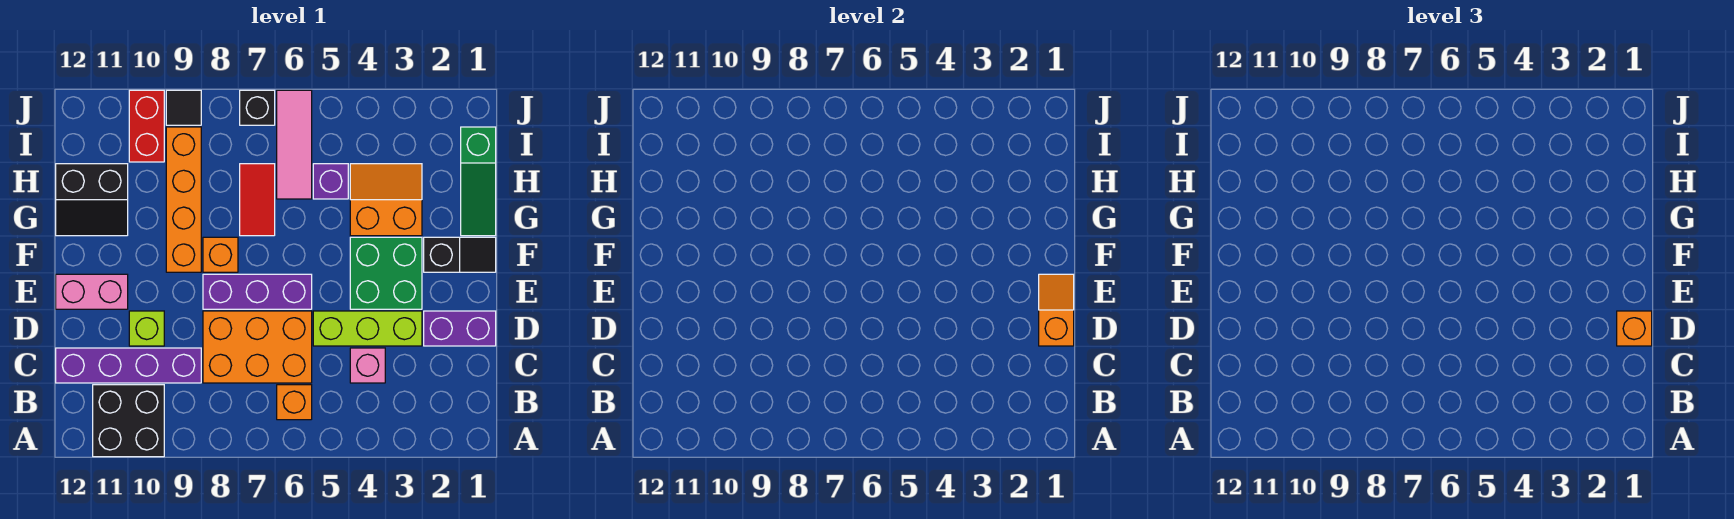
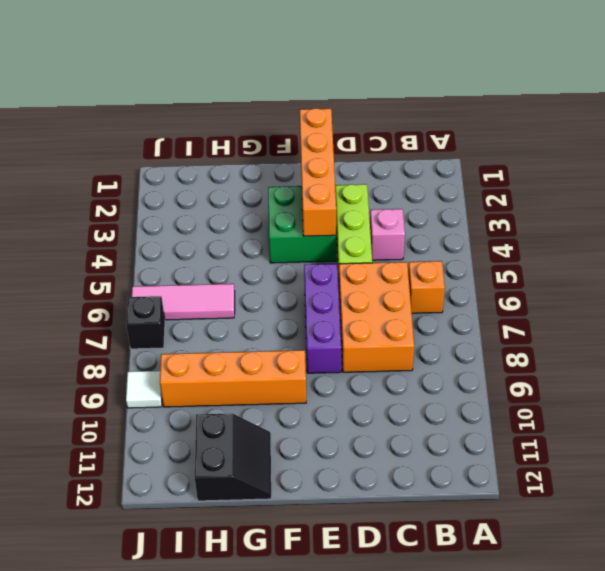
orange 1x4 brick [300,108,336,236] -> orange 1x2 slope [1039,274,1074,346]
white 1x1 tile [126,371,162,408] -> black 1x1 tile [166,90,201,125]
none -> black 2x2 brick [93,385,164,457]
none -> purple 1x4 brick [56,348,201,383]
none -> purple 1x2 brick [424,311,496,346]

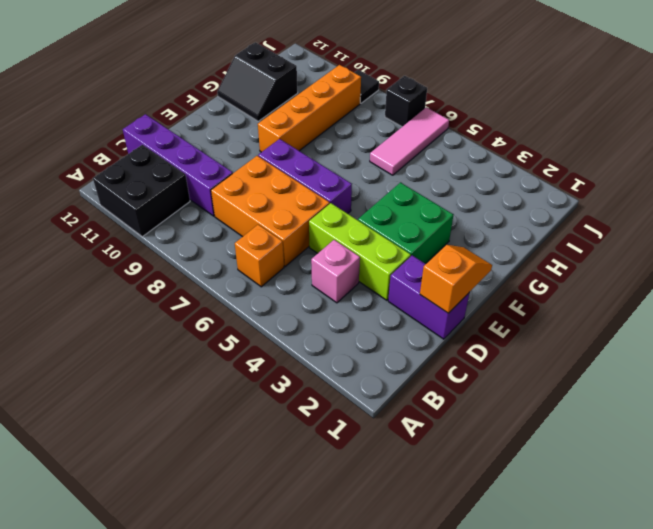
none -> lime 1x1 brick [129,311,164,346]
none -> pink 1x2 brick [56,274,128,309]
none -> black 1x2 slope [424,237,496,272]

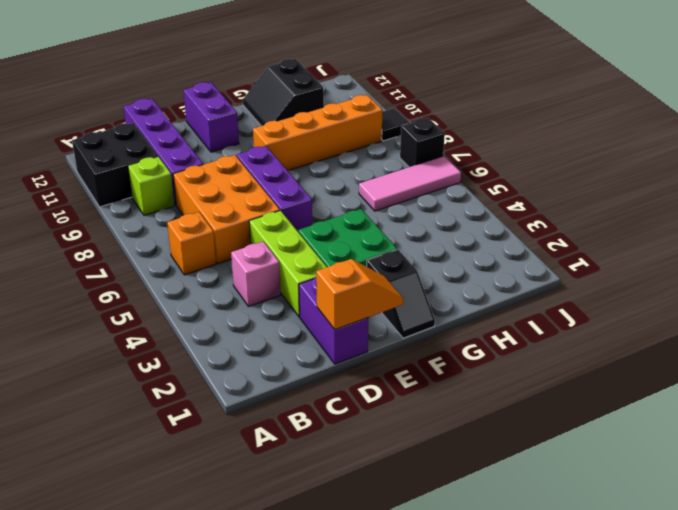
lime 1x1 brick [128,156,174,215] -> lime 1x1 brick moved to [129,311,164,346]
purple 1x2 brick [183,82,239,152] -> pink 1x2 brick [56,274,128,309]
none -> orange 1x1 brick [203,237,238,272]
none -> green 1x3 slope [461,127,496,236]
none -> orange 2x2 slope [350,164,422,236]

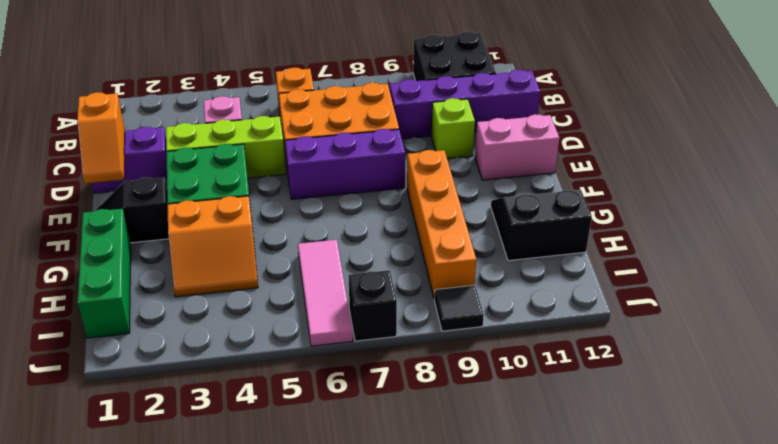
green 1x3 brick [78,209,131,338] -> green 1x3 slope [461,127,496,236]
none -> orange 1x1 brick [203,237,238,272]
none -> red 1x2 tile [240,164,275,236]
none -> purple 1x1 brick [313,164,348,199]

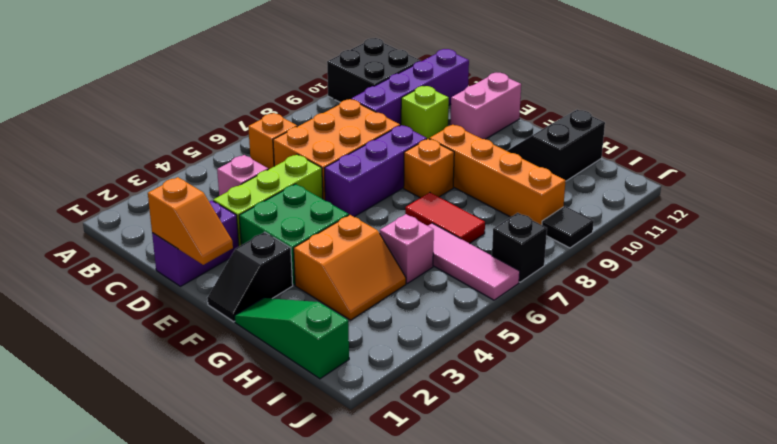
pink 1x1 brick [380,214,434,283] -> purple 1x1 brick [313,164,348,199]
none -> red 1x2 brick [129,90,164,162]
none -> orange 1x1 brick [1617,311,1652,346]

